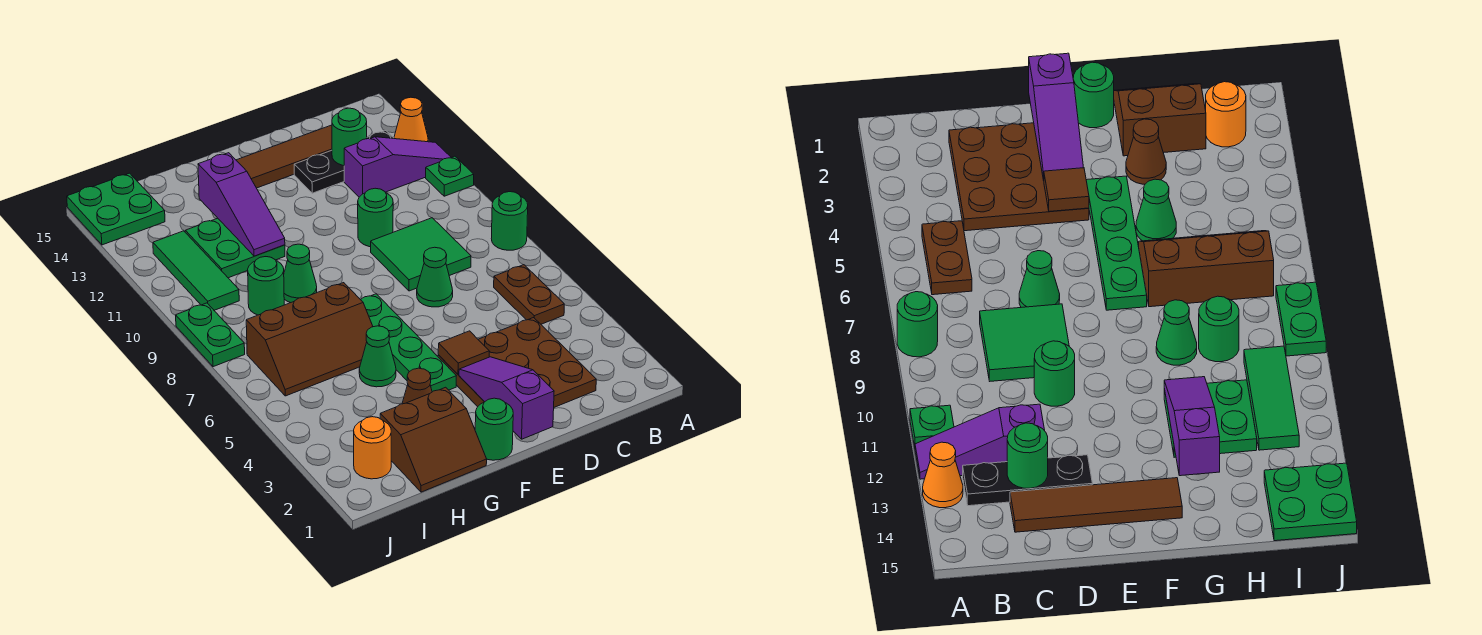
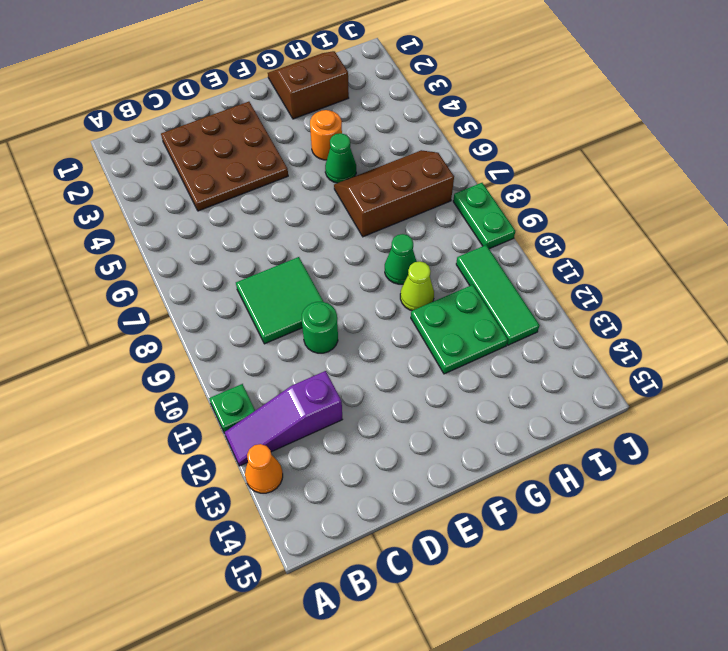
orange 1x1 round brick [310,110,342,160] -> orange 1x1 round brick moved to [354,417,391,479]
lime 1x1 cone [400,261,434,311] -> none
none -> green 1x1 round brick [491,192,528,250]
none -> brown 1x2 plate [494,265,564,324]
none -> black 1x3 plate [294,131,394,193]

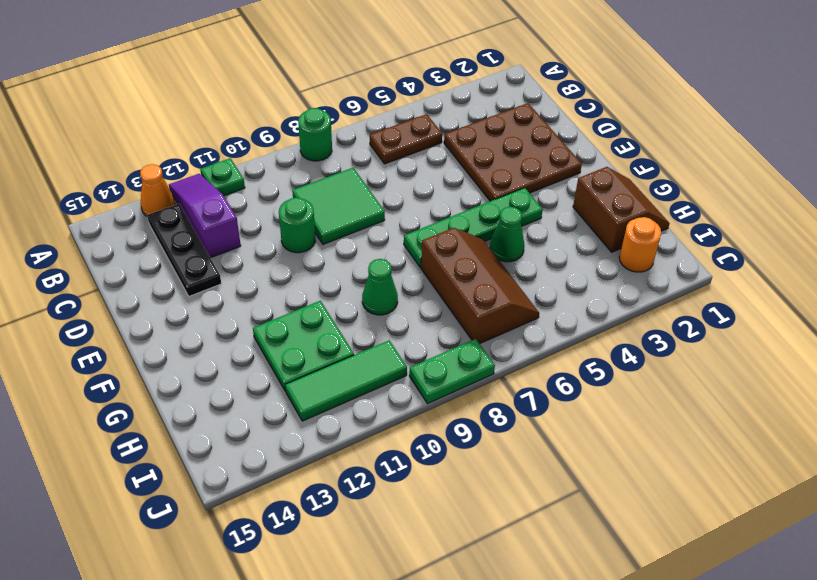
none -> brown 1x4 tile [236,125,332,188]
none -> green 1x1 cone [417,247,453,307]
none -> green 1x1 round brick [475,398,513,460]

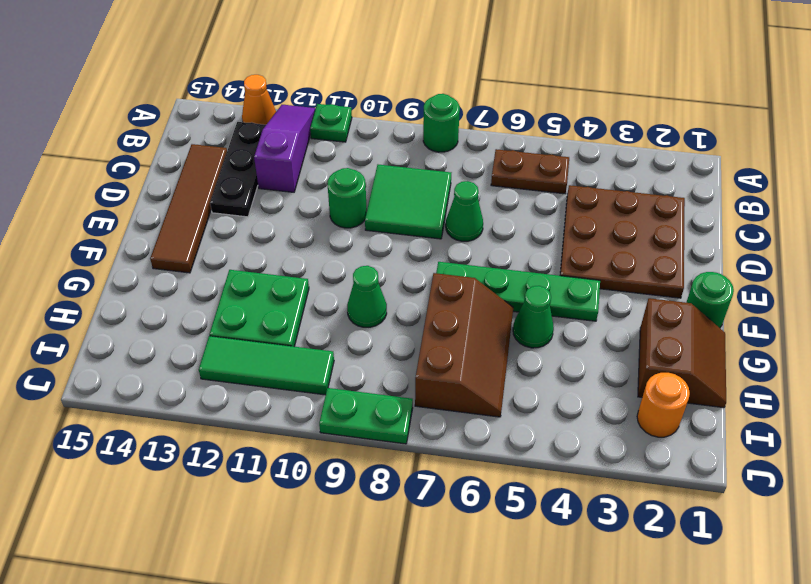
none -> brown 1x1 cone [402,368,432,404]
none -> green 1x1 round brick [248,257,284,315]
none -> green 2x2 plate [67,173,165,245]

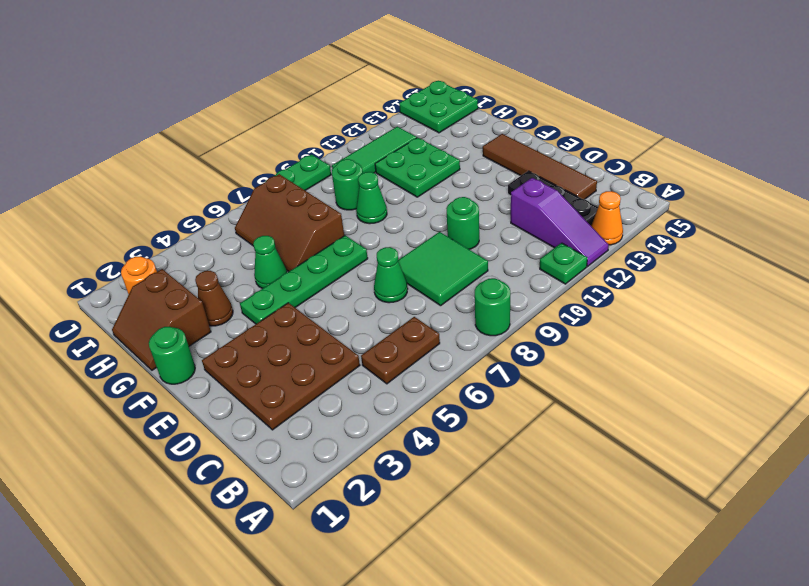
none -> green 1x1 round brick [332,108,367,166]
none -> purple 1x3 slope [459,357,554,439]
none -> brown 1x1 tile [438,331,489,375]

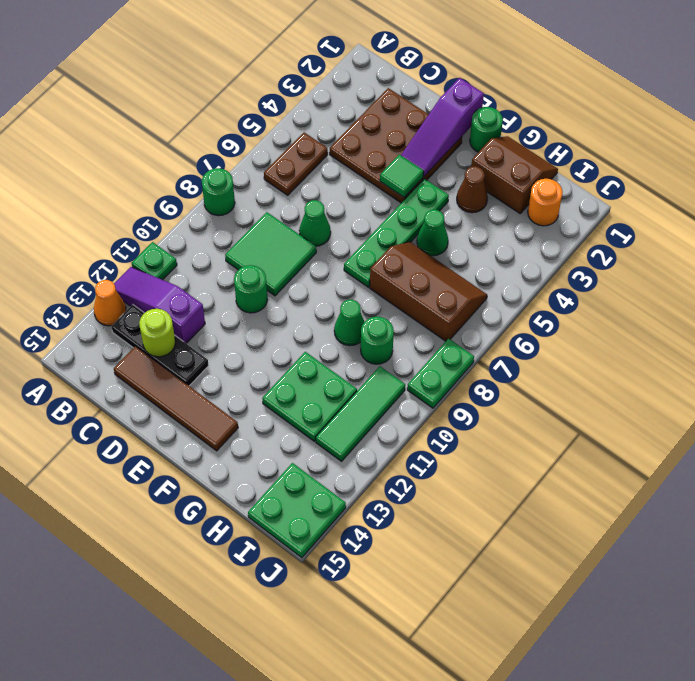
lime 1x1 round brick [139,309,175,357] -> green 1x1 round brick [332,108,367,166]
green 1x1 tile [380,155,424,197] -> brown 1x1 tile [438,331,489,375]
none -> purple 1x3 slope [198,153,285,256]

